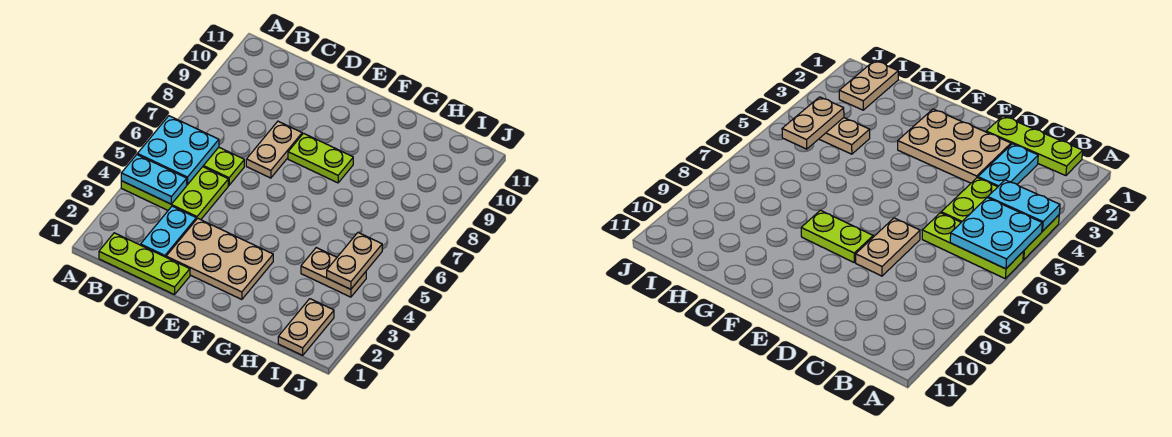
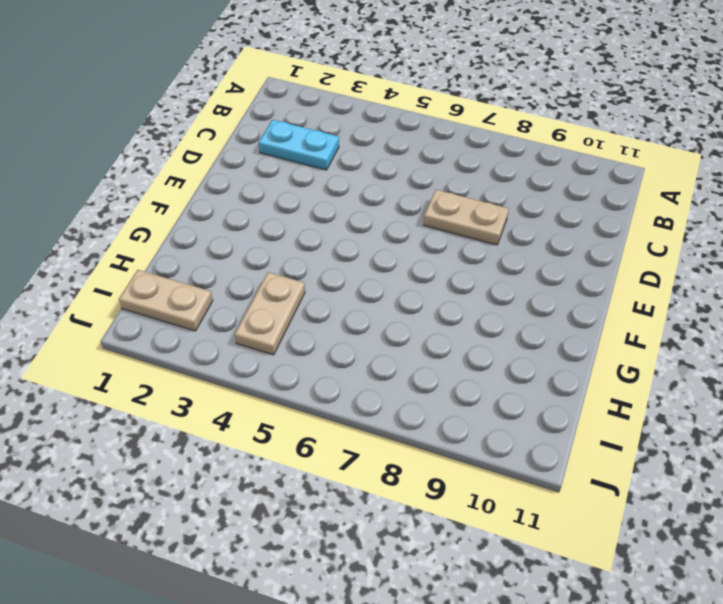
none -> lime 2x3 plate [121,167,228,220]
none -> lime 1x3 plate [203,147,244,185]
none -> lime 1x3 plate [99,233,190,295]

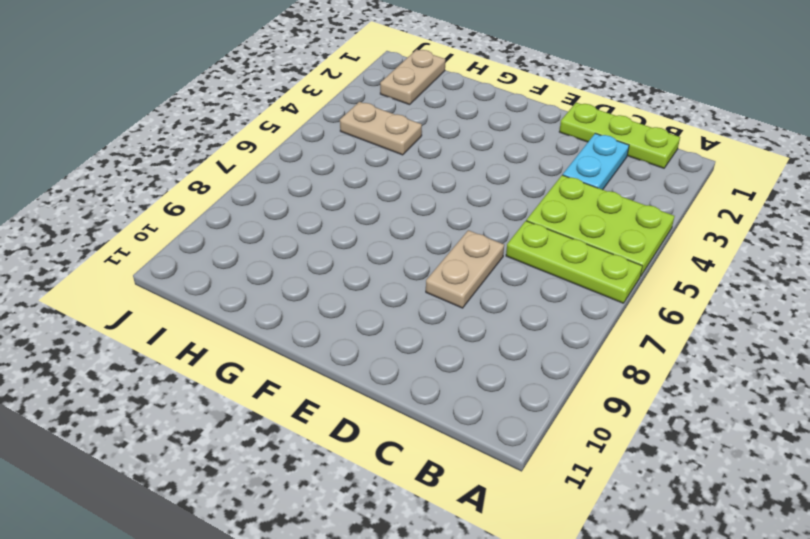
none -> tan 2x3 plate [166,218,273,300]
none -> lime 1x2 plate [288,133,353,183]
none -> cyan 1x2 plate [121,155,187,204]

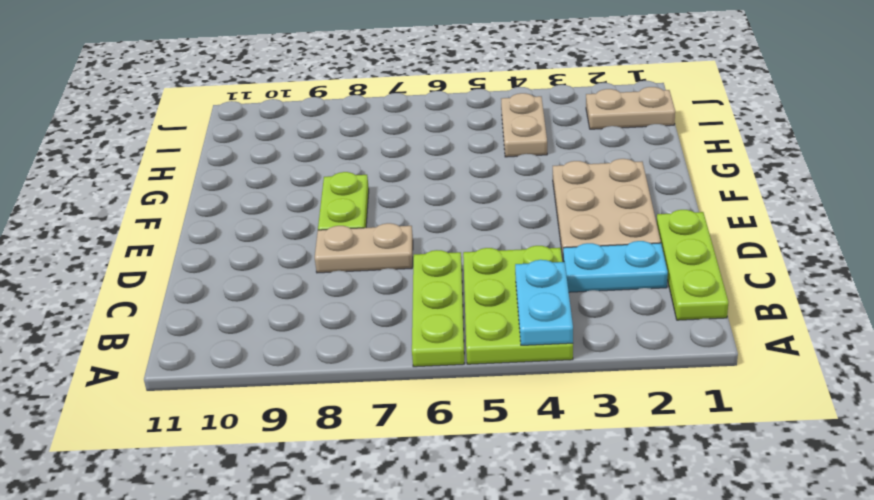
none -> cyan 2x2 plate [137,116,219,185]
none -> tan 1x2 plate [327,232,382,289]

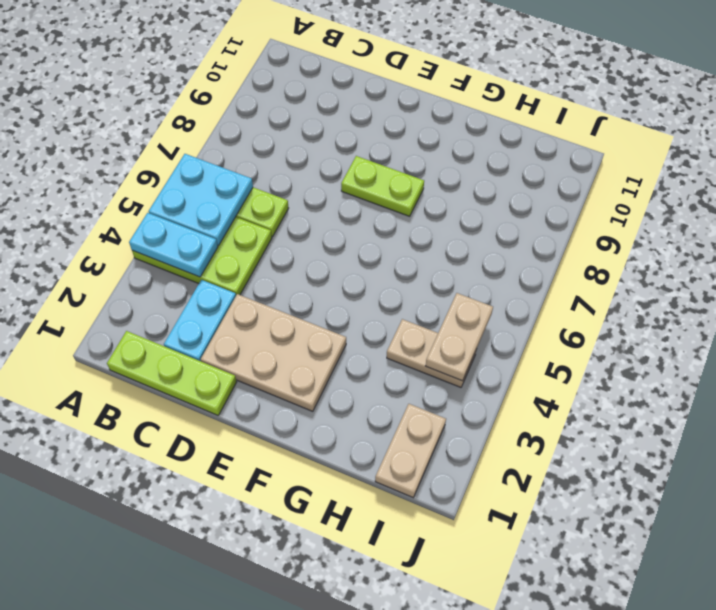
none -> tan 1x2 plate [246,121,302,178]

